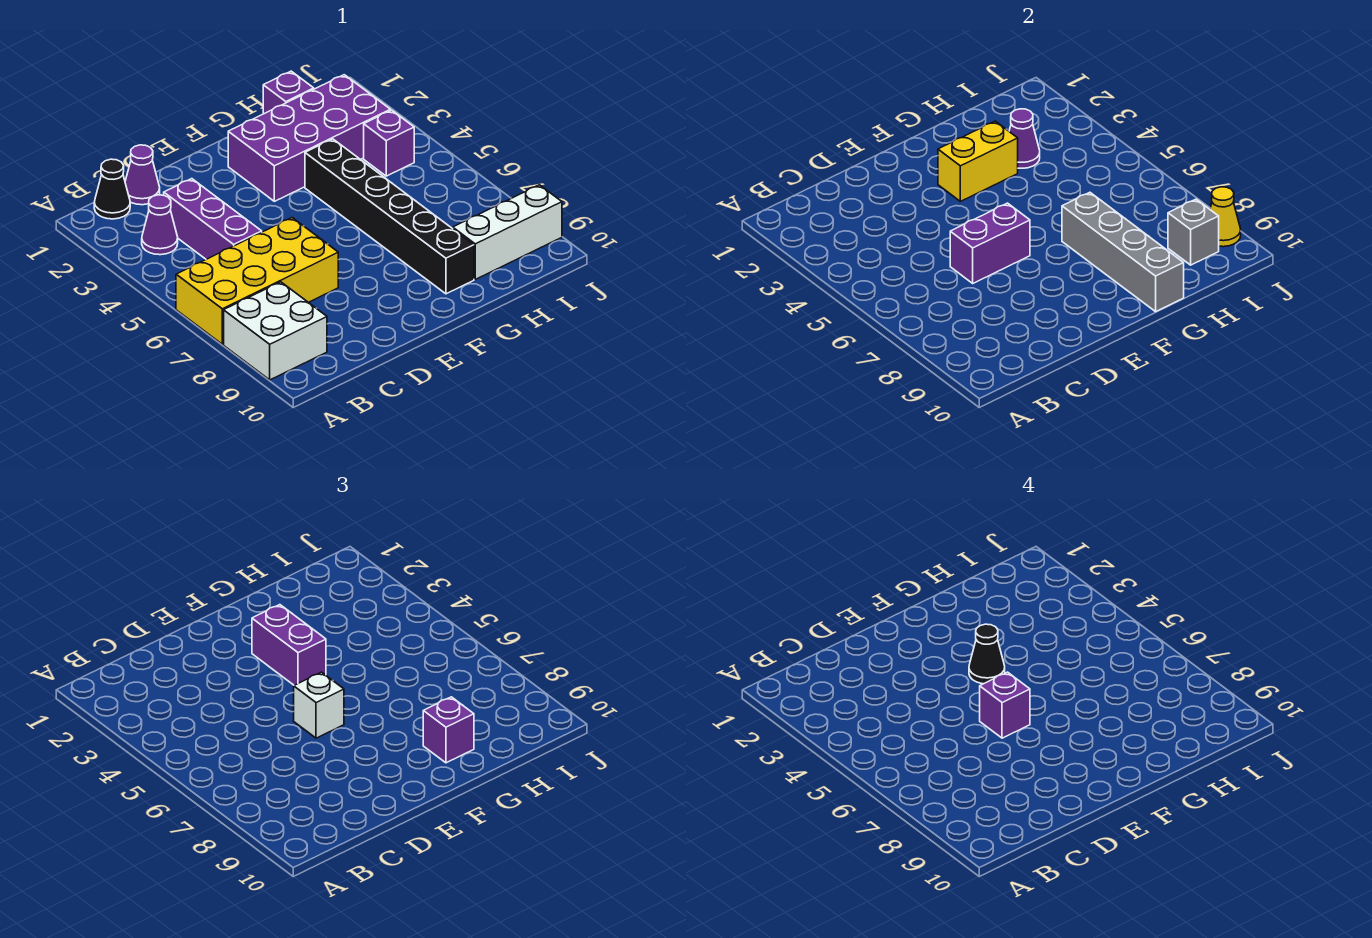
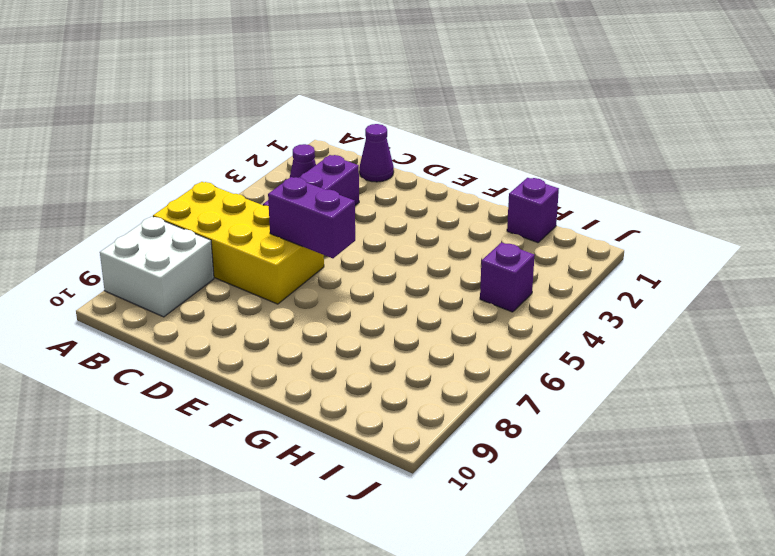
none -> black 1x1 cone [94,159,130,219]
none -> purple 2x4 brick [228,75,390,201]
none -> black 1x6 brick [305,139,474,294]

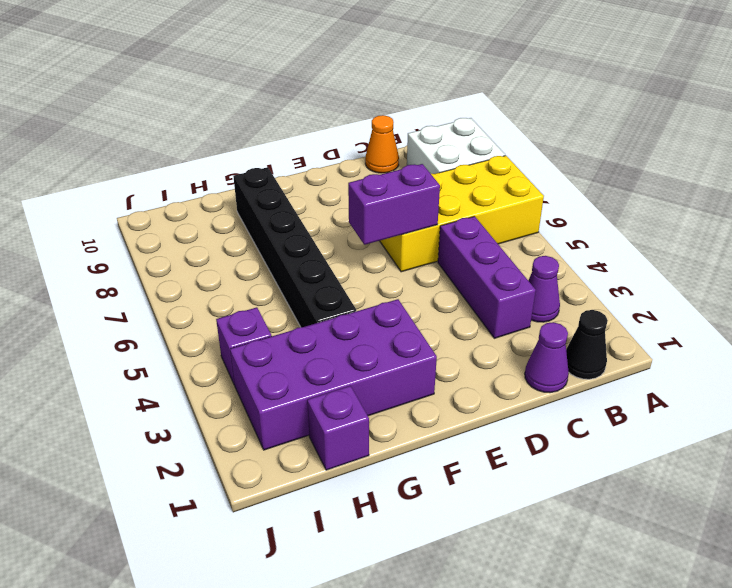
orange 1x1 cone [365,115,399,173] -> none
none -> white 1x3 brick [453,185,562,279]
none -> yellow 1x2 brick [938,121,1018,201]
none -> grey 1x4 brick [1062,192,1184,312]

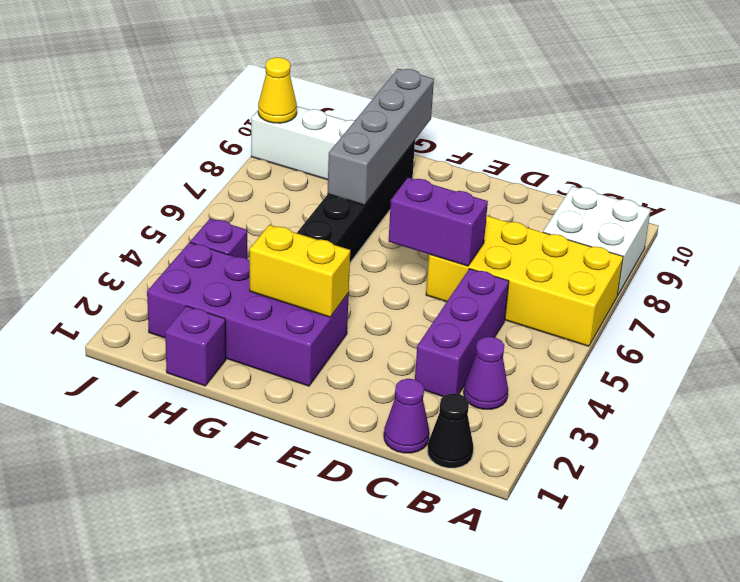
none -> purple 1x1 cone [1009,109,1040,168]
none -> grey 1x1 brick [1168,199,1219,265]
none -> white 1x1 brick [294,672,344,738]

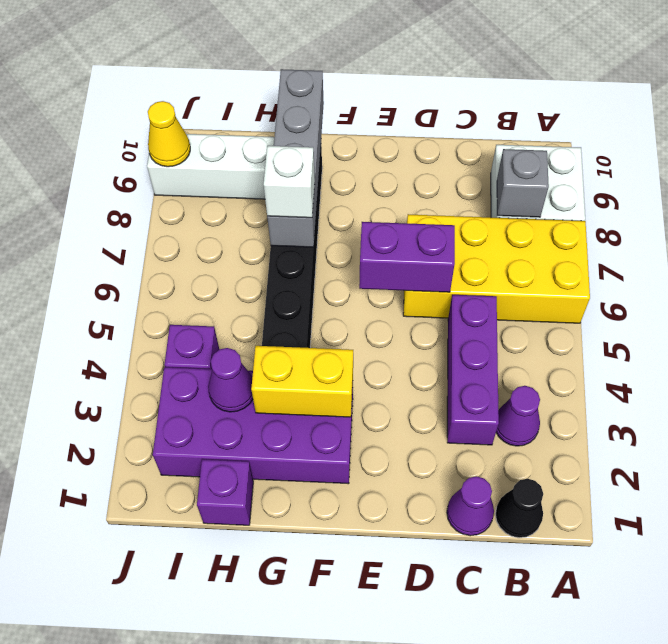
grey 1x1 brick [497,149,549,217] -> grey 1x1 brick moved to [1168,199,1219,265]
white 1x1 brick [264,146,315,218] -> white 1x1 brick moved to [294,672,344,738]
none -> purple 1x2 brick [252,605,326,685]
none -> purple 1x1 brick [423,697,474,763]
none -> purple 1x1 brick [980,672,1030,738]

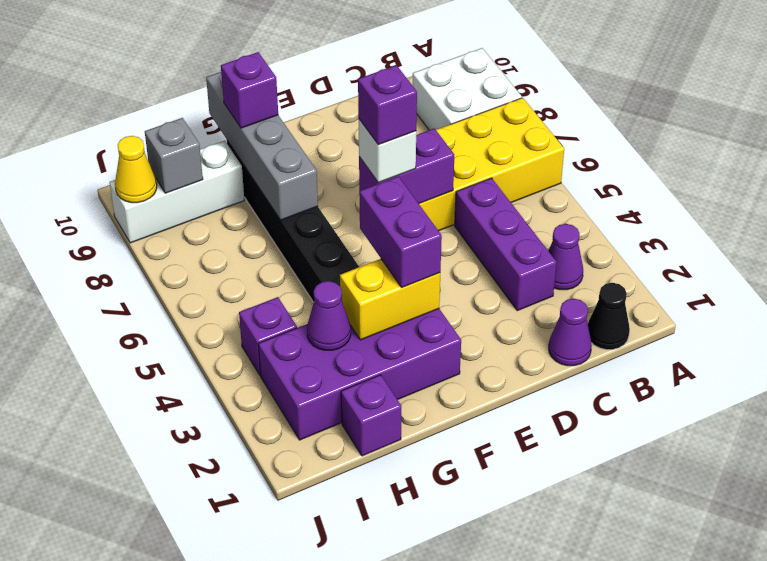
none -> black 1x1 cone [969,624,1005,684]

